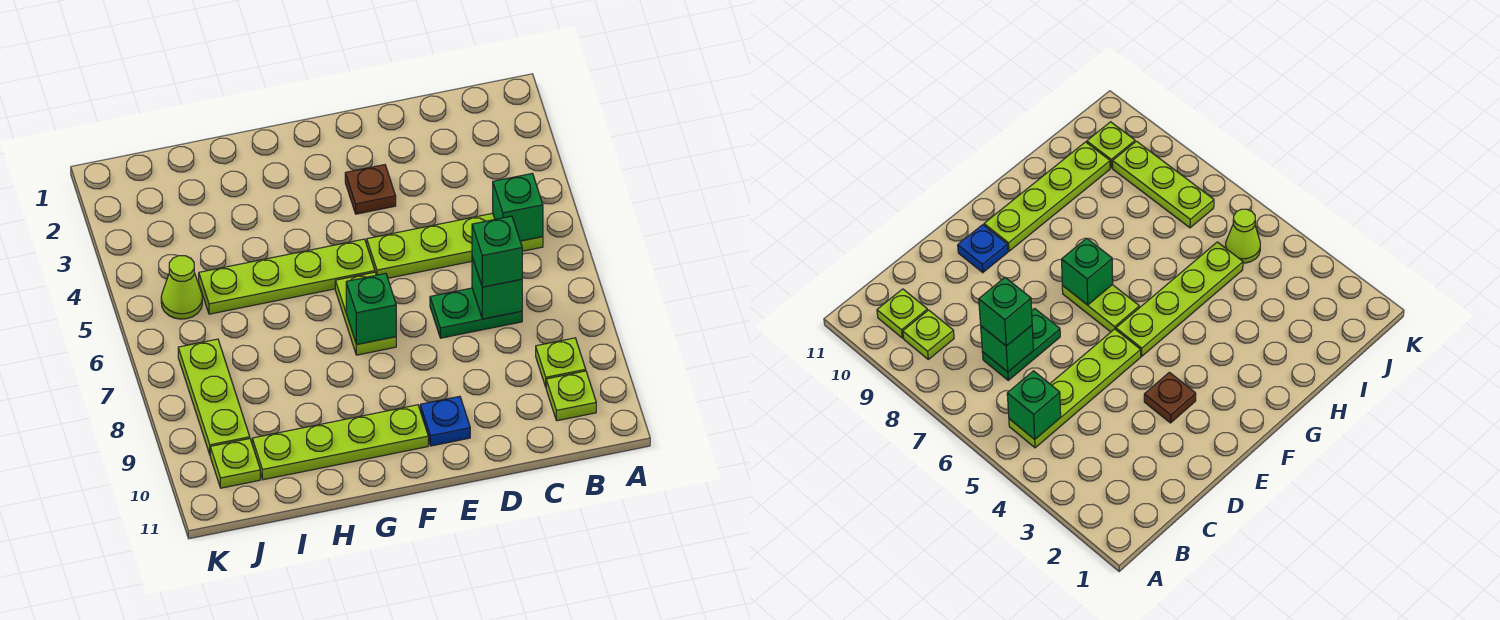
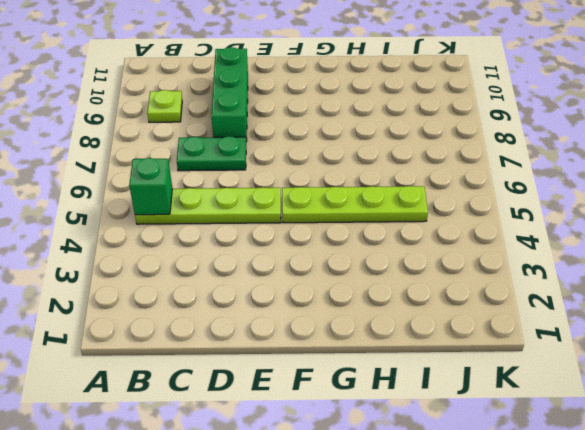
green 1x3 brick [212,47,248,142] -> none
none -> lime 1x1 plate [546,371,596,421]
none -> brown 1x1 plate [345,165,396,214]
none -> blue 1x1 plate [420,396,470,446]

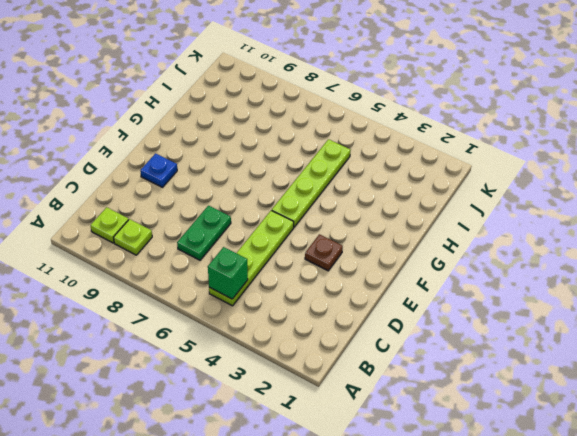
none -> lime 1x2 plate [335,272,396,355]
none -> lime 1x4 plate [252,405,428,480]
none -> lime 1x1 cone [161,256,202,319]

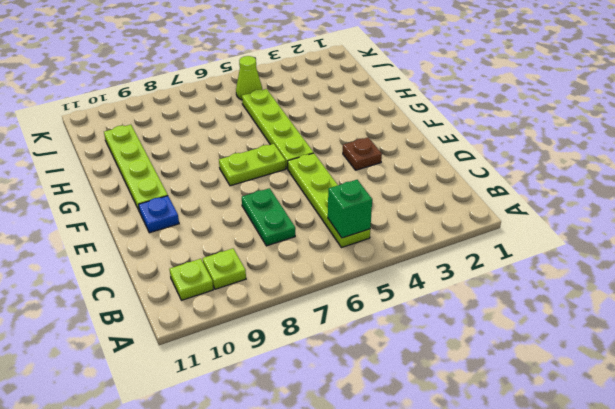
none -> lime 1x3 plate [178,339,250,454]
none -> lime 1x1 plate [210,439,260,488]
none -> green 1x1 brick [472,257,522,319]

